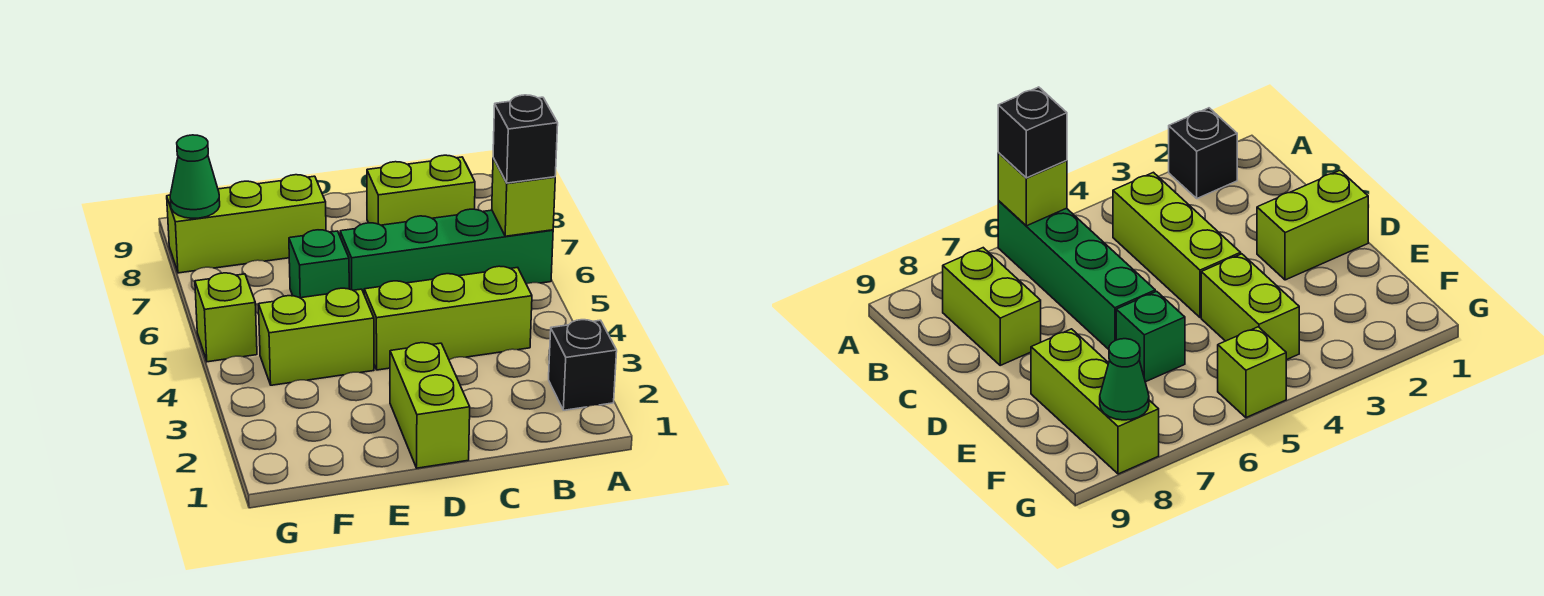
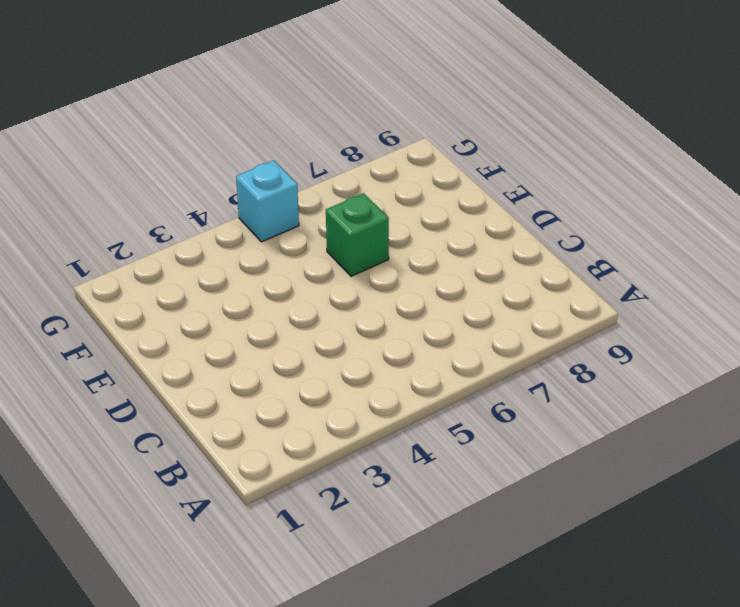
cyan 1x1 brick [236,161,299,242] -> lime 1x1 brick [195,273,257,362]
none -> black 1x1 brick [549,320,617,410]
none -> green 1x4 brick [340,209,553,293]
none -> lime 1x3 brick [364,266,532,370]

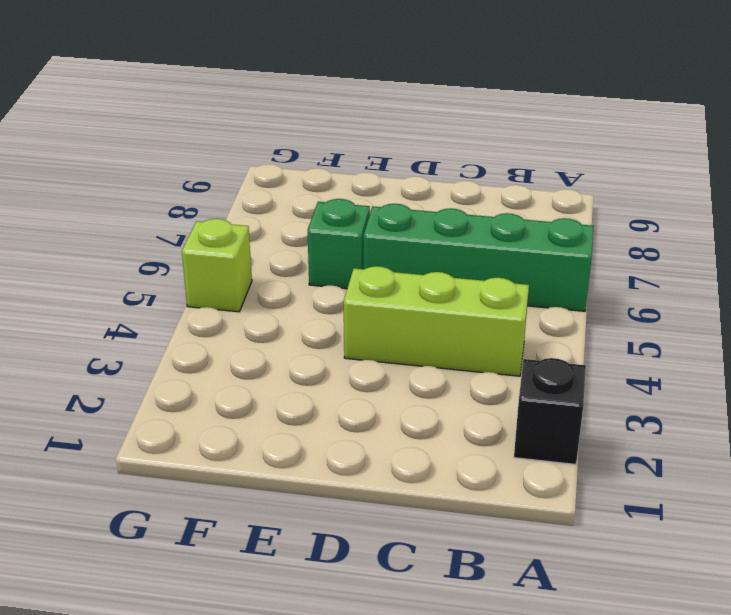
none -> lime 1x2 brick [367,155,475,225]
none -> lime 1x2 brick [390,343,470,468]
none -> lime 1x2 brick [259,288,374,385]

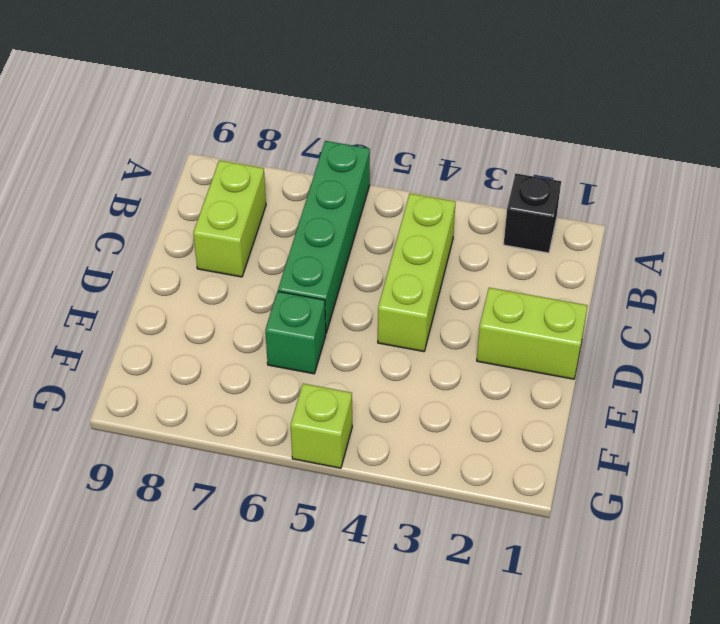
none -> lime 1x2 brick [259,288,374,385]
none -> lime 1x3 brick [167,175,326,273]
none -> lime 1x1 brick [492,158,555,236]

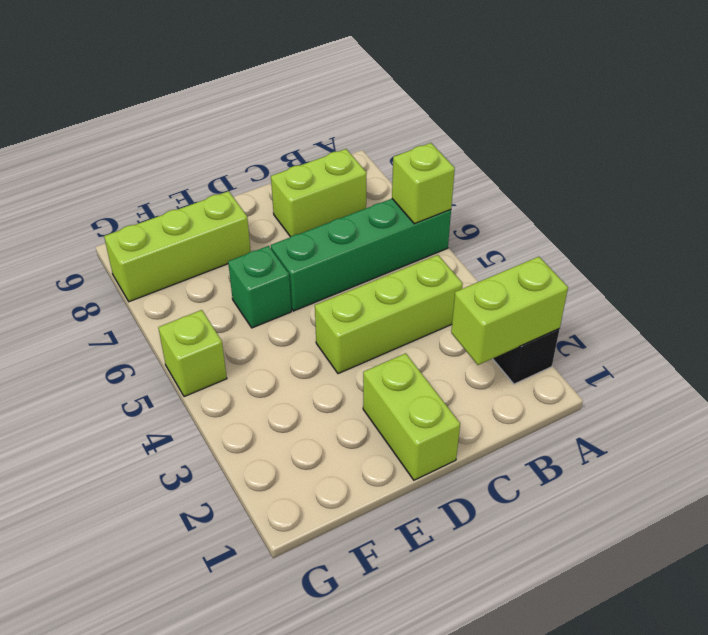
lime 1x2 brick [451,257,568,365] -> lime 1x2 brick moved to [259,288,374,385]
none -> green 1x1 cone [170,135,220,218]
none -> black 1x1 brick [493,95,558,183]

